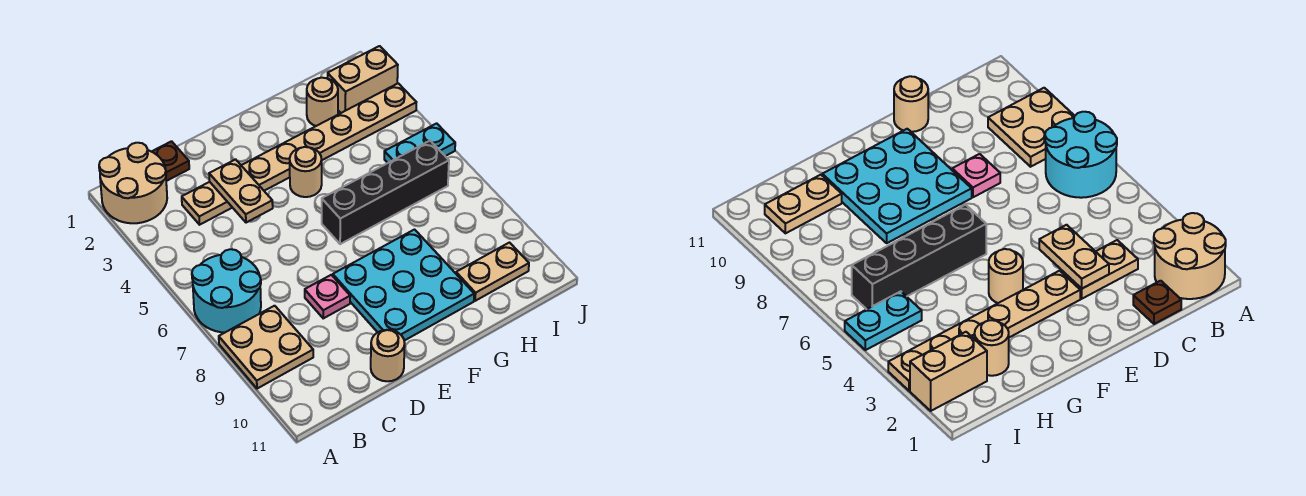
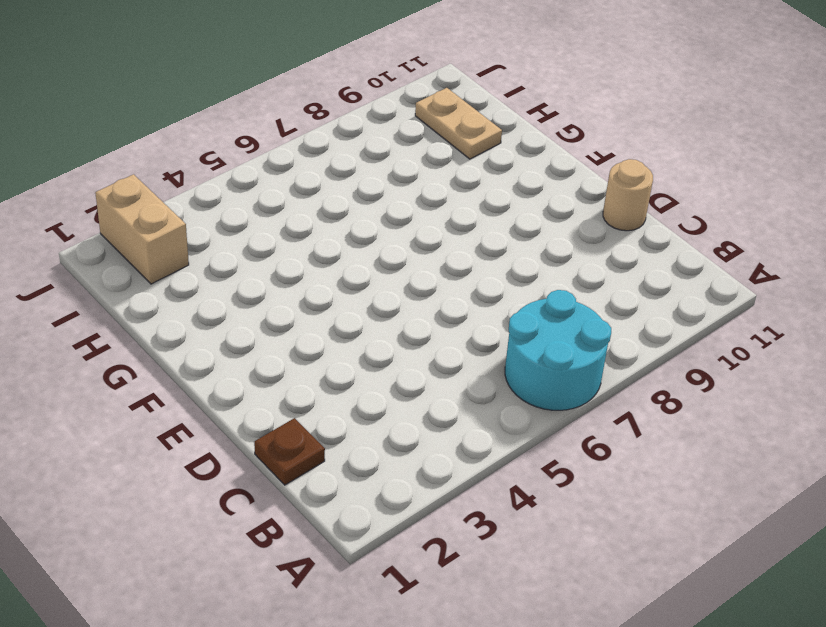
none -> tan 2x2 round brick [99,143,167,223]
none -> tan 2x2 plate [219,306,313,389]
none -> tan 1x2 plate [182,182,232,225]

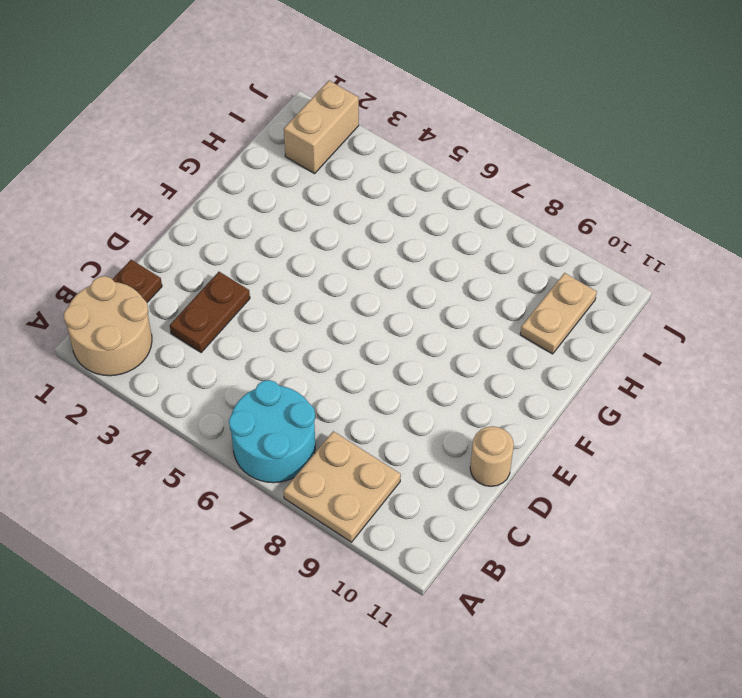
brown 1x2 plate [170,272,250,352] -> tan 1x2 plate [182,182,232,225]
none -> pink 1x1 plate [305,275,350,318]
none -> tan 1x6 plate [241,83,416,191]
none -> cyan 3x3 plate [333,230,474,341]

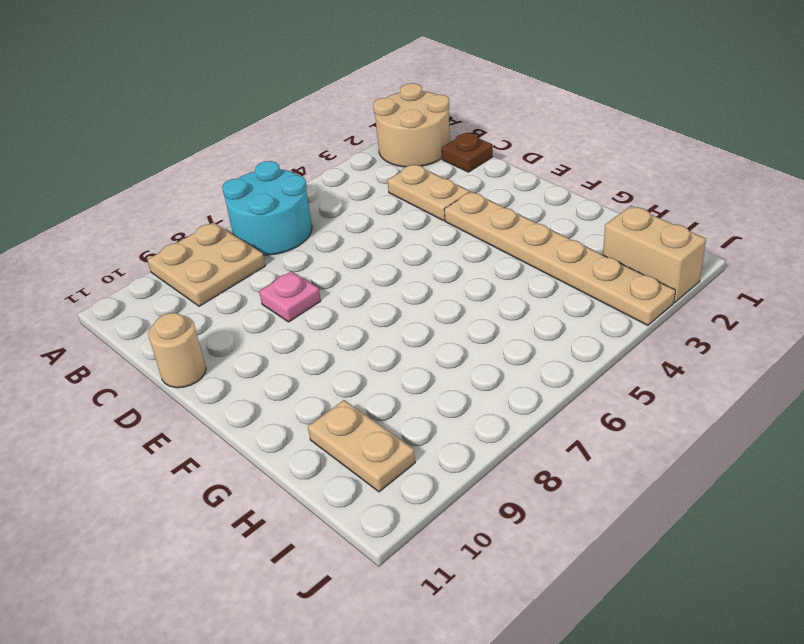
none -> cyan 3x3 plate [333,230,474,341]
none -> tan 1x1 round brick [290,147,322,197]
none -> black 1x4 brick [322,141,449,244]

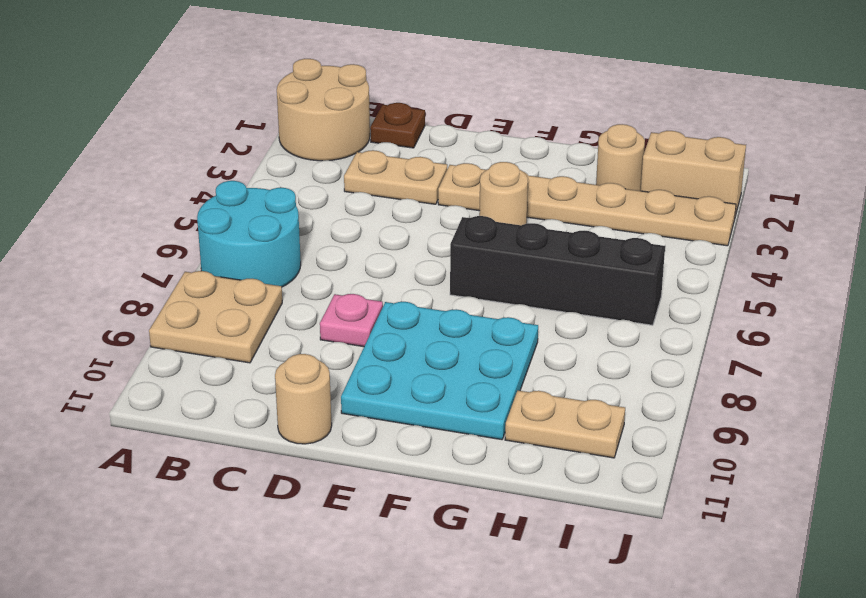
none -> cyan 1x2 plate [384,123,455,163]
none -> tan 1x2 plate [209,159,273,223]

